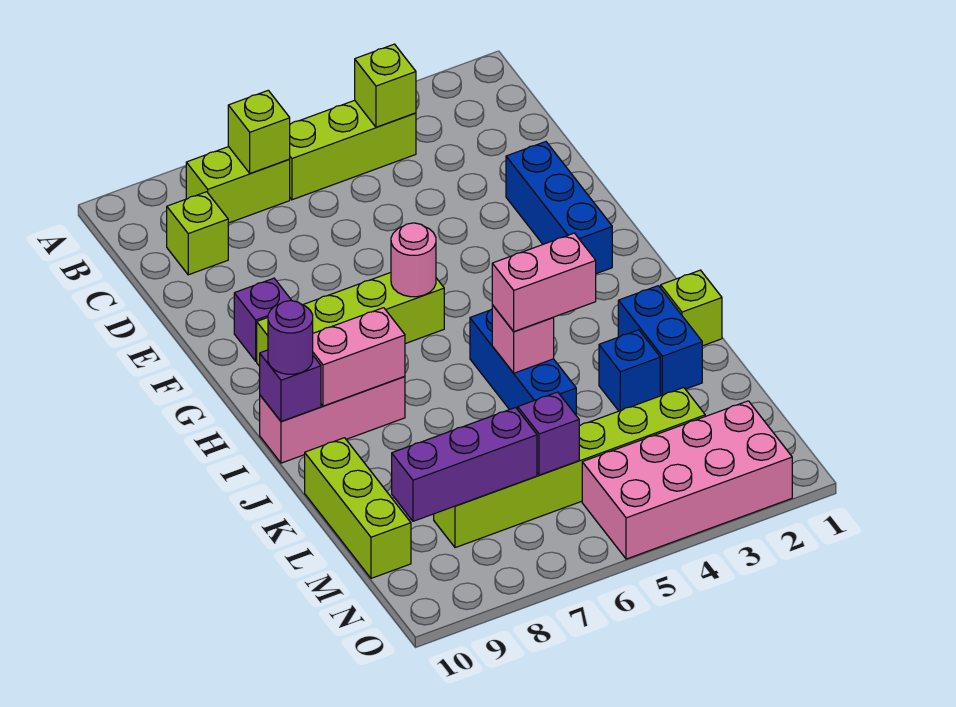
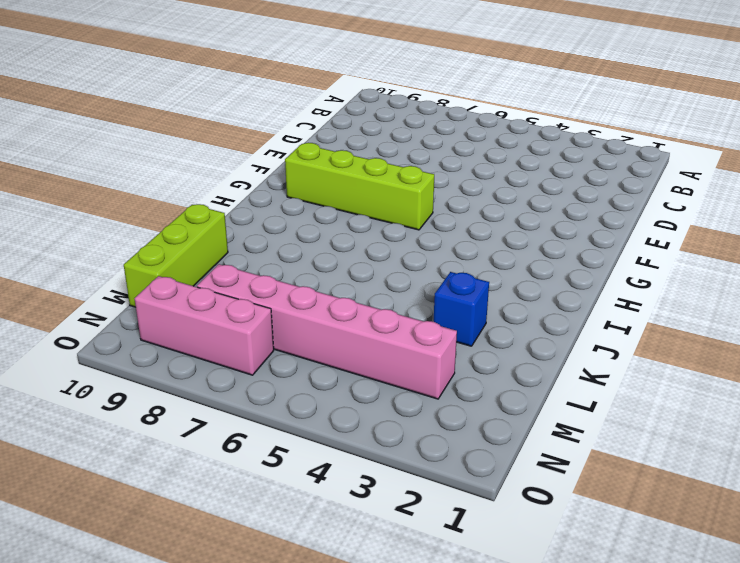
pink 1x6 brick [197,264,457,399] -> lime 1x6 brick [434,388,705,548]
pink 1x3 brick [135,276,274,375] -> pink 1x3 brick moved to [260,377,405,463]
none -> lime 1x3 brick [290,100,416,200]
none -> lime 1x2 brick [186,147,290,223]
none -> lime 1x1 brick [167,192,228,275]

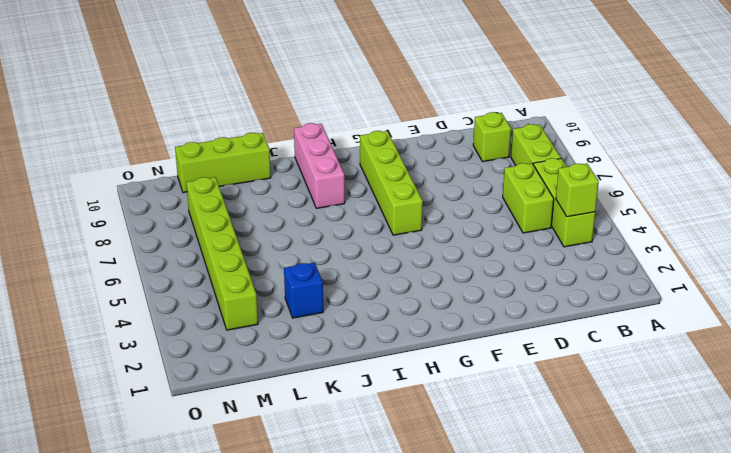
lime 1x2 brick [503,163,554,233] -> none
none -> blue 1x3 brick [506,142,612,274]
none -> purple 1x1 brick [234,278,292,361]
none -> blue 1x3 brick [470,309,576,415]

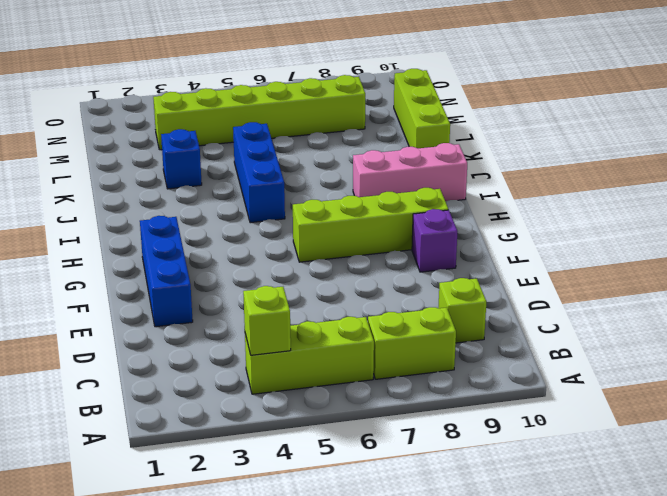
none -> lime 1x1 brick [661,270,722,346]
none -> blue 1x2 brick [618,286,702,396]
none -> pink 2x4 brick [582,401,792,559]

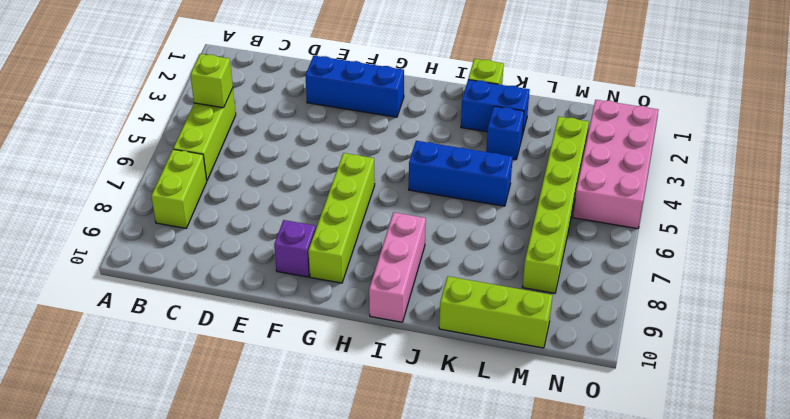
none -> lime 1x1 brick [167,192,228,275]
none -> lime 1x1 brick [228,90,290,174]
none -> pink 1x1 round brick [391,223,436,297]

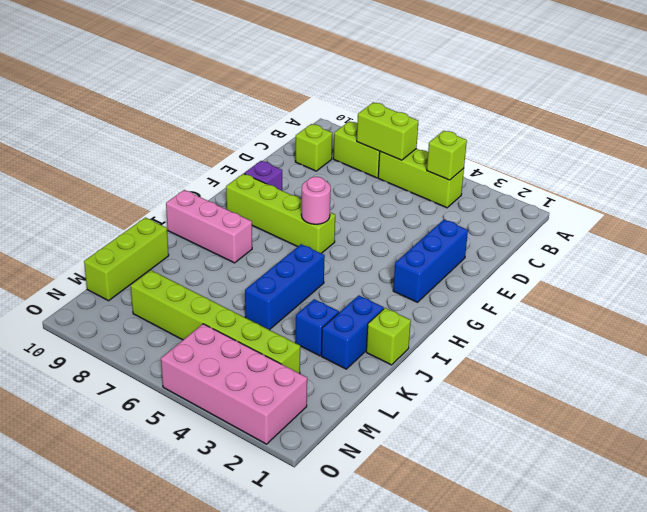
lime 1x2 brick [357,103,418,160] -> lime 1x1 brick [228,90,290,174]
none -> pink 1x2 brick [313,308,405,406]
none -> purple 1x1 brick [260,350,321,421]
none -> pink 1x1 brick [492,305,554,373]

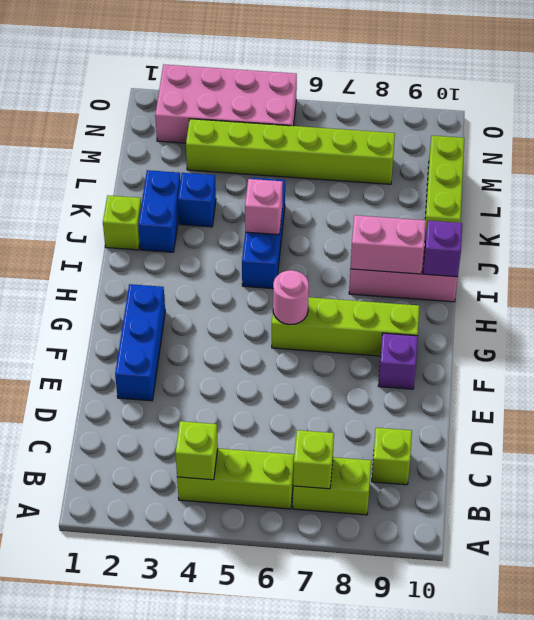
none -> purple 1x1 brick [518,392,579,475]
none -> purple 1x3 brick [392,408,537,521]
none -> purple 1x1 round brick [268,301,313,374]

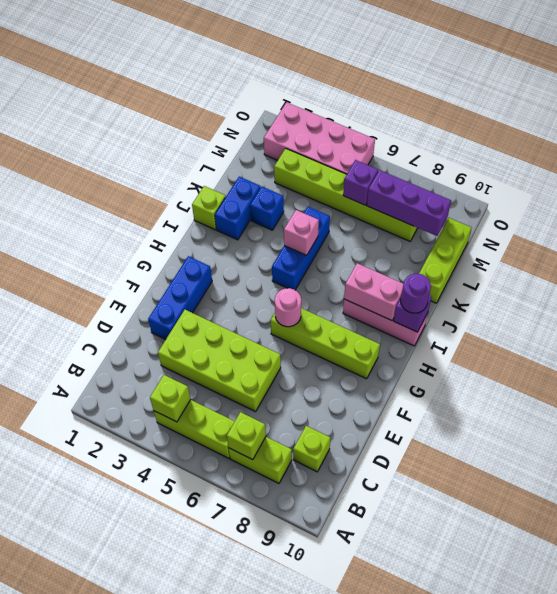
lime 2x4 brick [158,310,281,412] -> none
none -> purple 1x1 brick [234,278,292,361]
none -> pink 1x2 brick [492,233,596,331]

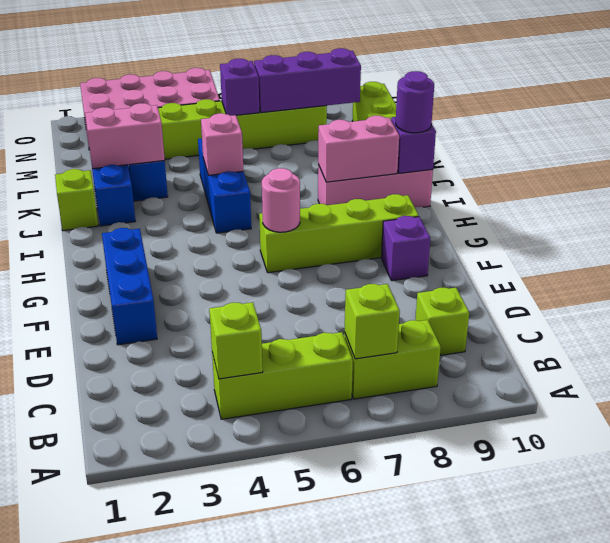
pink 1x2 brick [85,103,165,169] -> pink 1x2 brick moved to [492,233,596,331]

